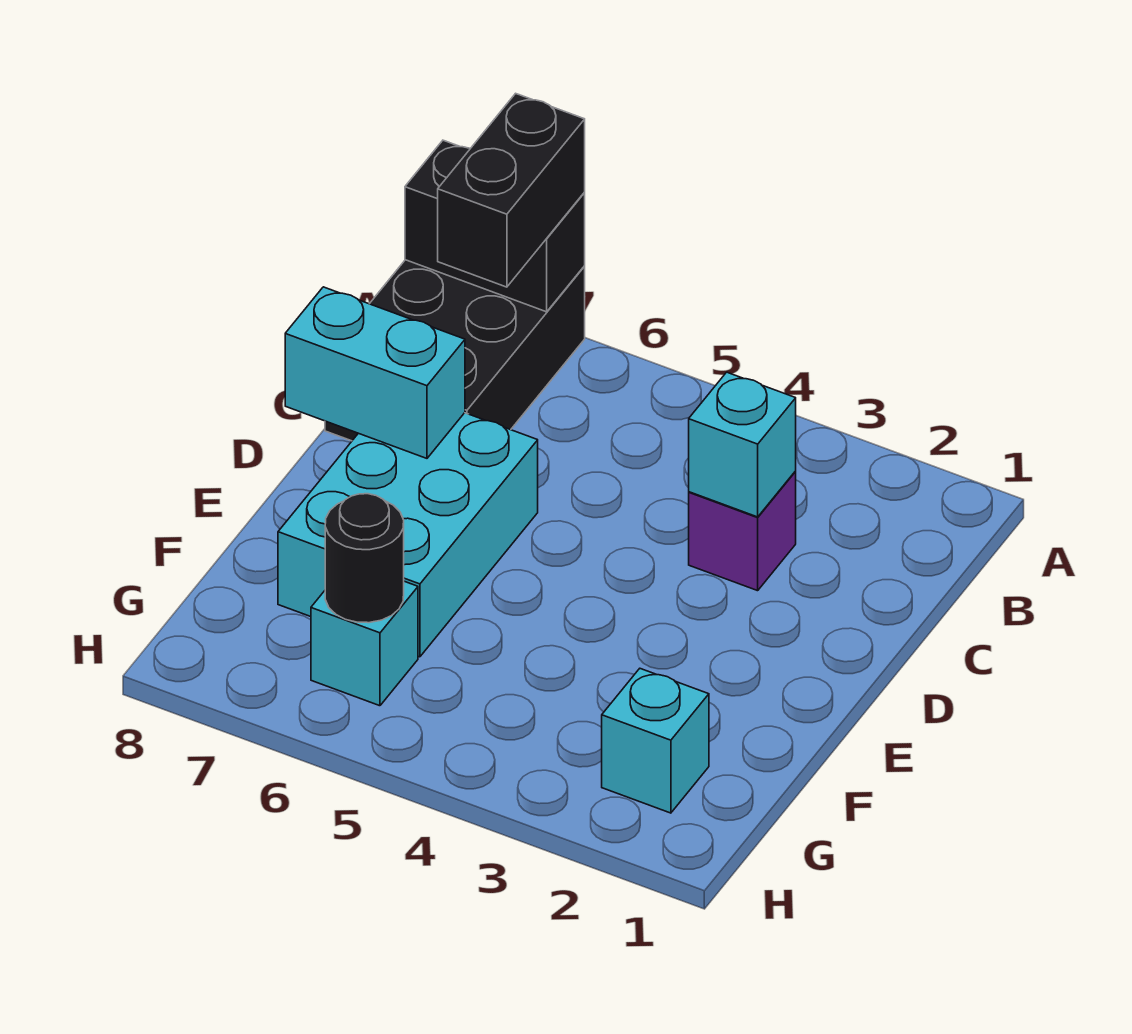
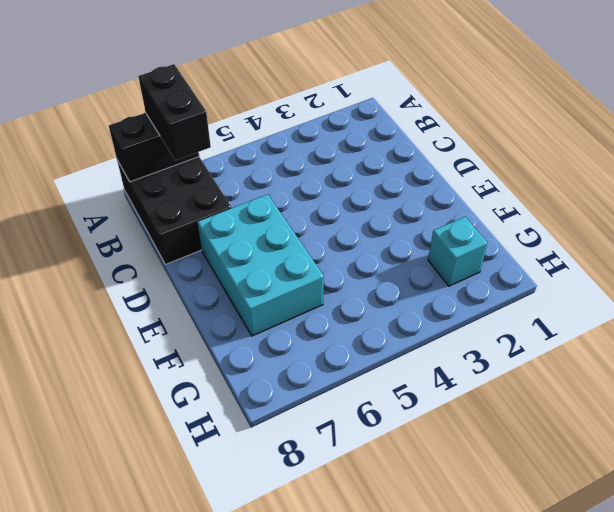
none -> purple 1x1 brick [689,472,796,591]
none -> cyan 1x1 brick [311,581,418,706]

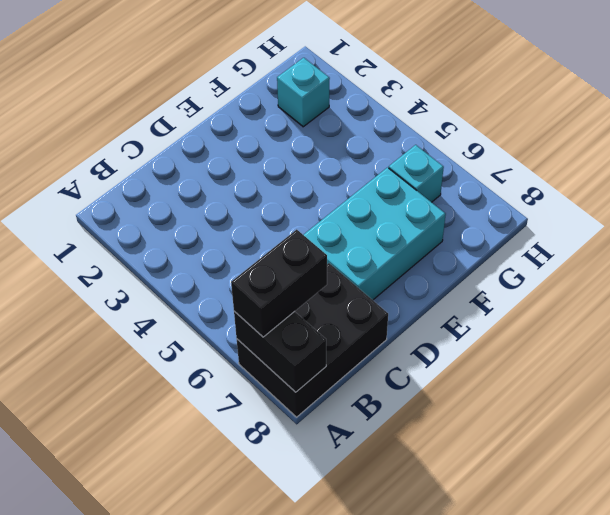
none -> purple 1x1 brick [689,472,796,591]
none -> cyan 1x1 brick [689,372,796,517]

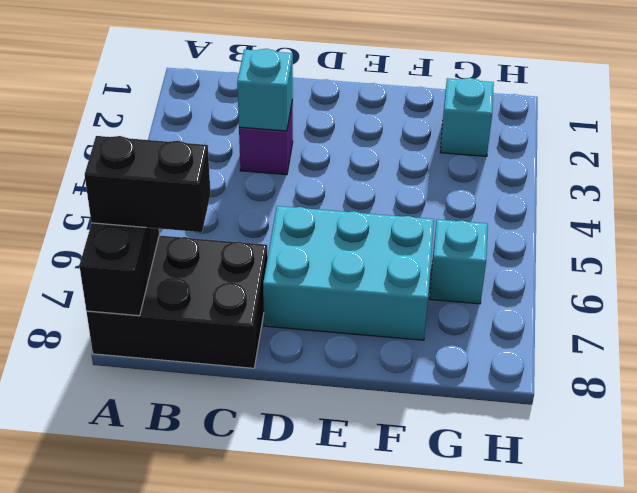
none -> cyan 1x2 brick [285,287,465,458]
none -> black 1x1 round brick [325,494,404,623]

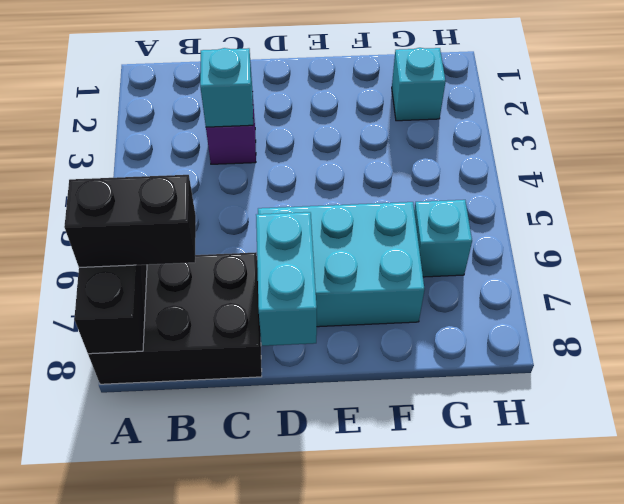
none -> black 1x1 round brick [325,494,404,623]

